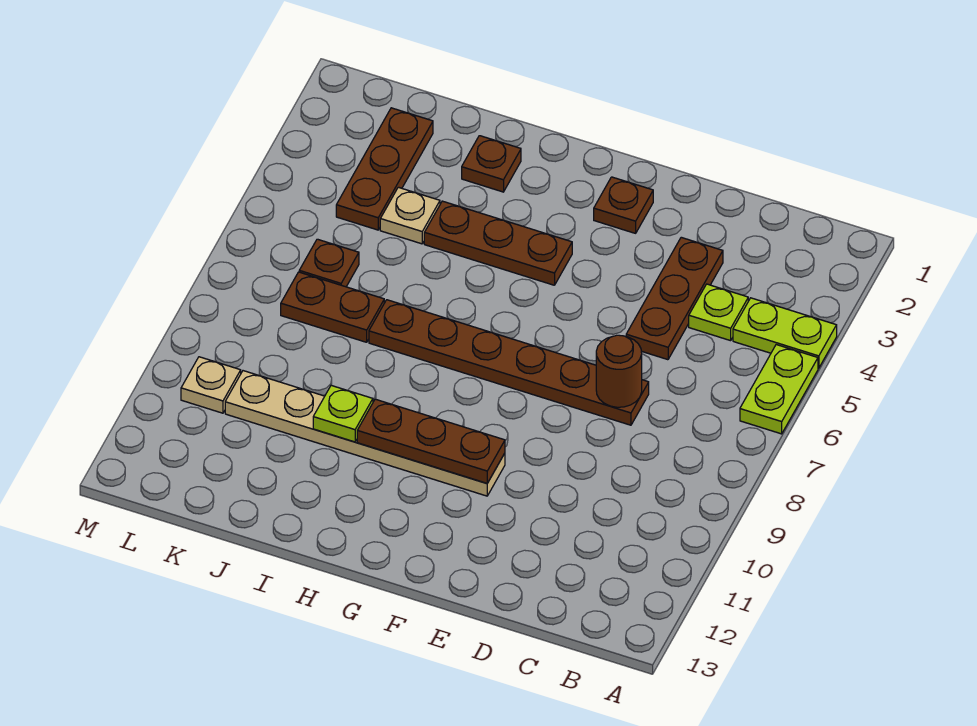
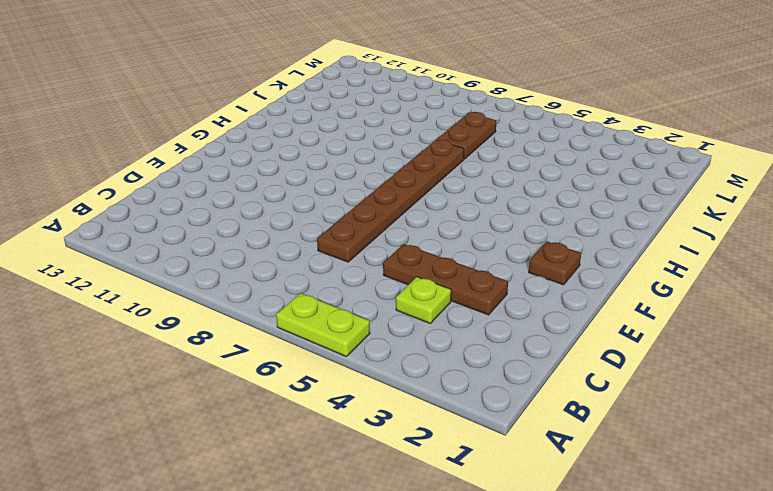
none -> lime 1x2 plate [733,298,837,368]
none -> tan 1x6 plate [225,371,505,496]
none -> brown 1x3 plate [424,201,572,285]

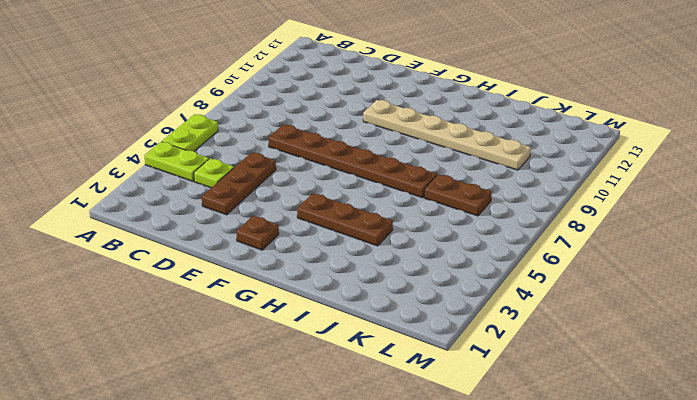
none -> brown 1x1 plate [462,136,521,192]
none -> tan 1x1 plate [380,187,440,244]
none -> brown 1x3 plate [336,108,433,230]

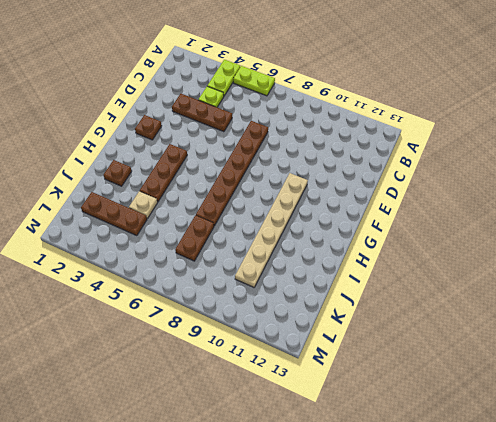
none -> brown 1x1 plate [299,239,359,287]
none -> tan 1x1 plate [181,357,241,413]
none -> brown 1x1 round brick [596,335,642,407]

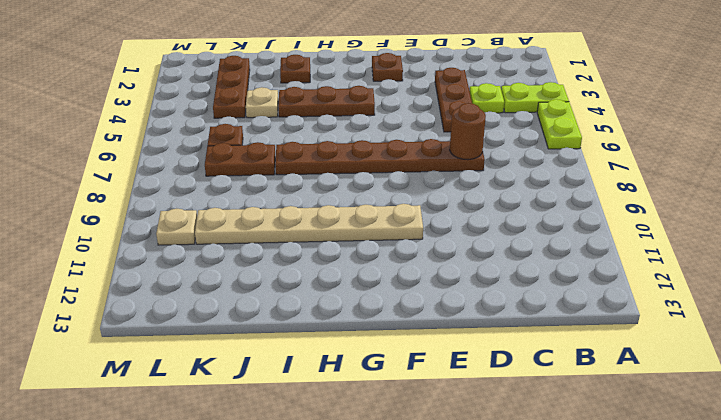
none -> brown 1x3 plate [357,399,505,483]
none -> lime 1x1 plate [313,385,373,442]

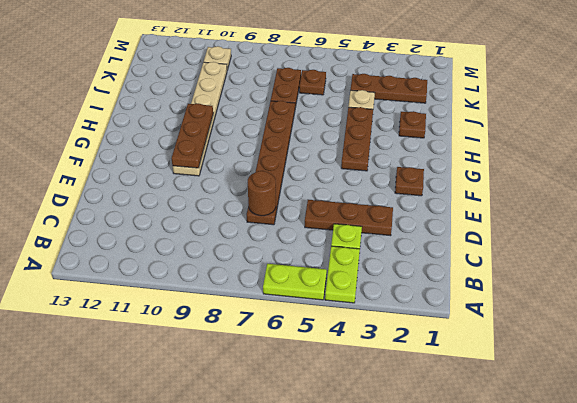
none -> lime 1x1 plate [313,385,373,442]

